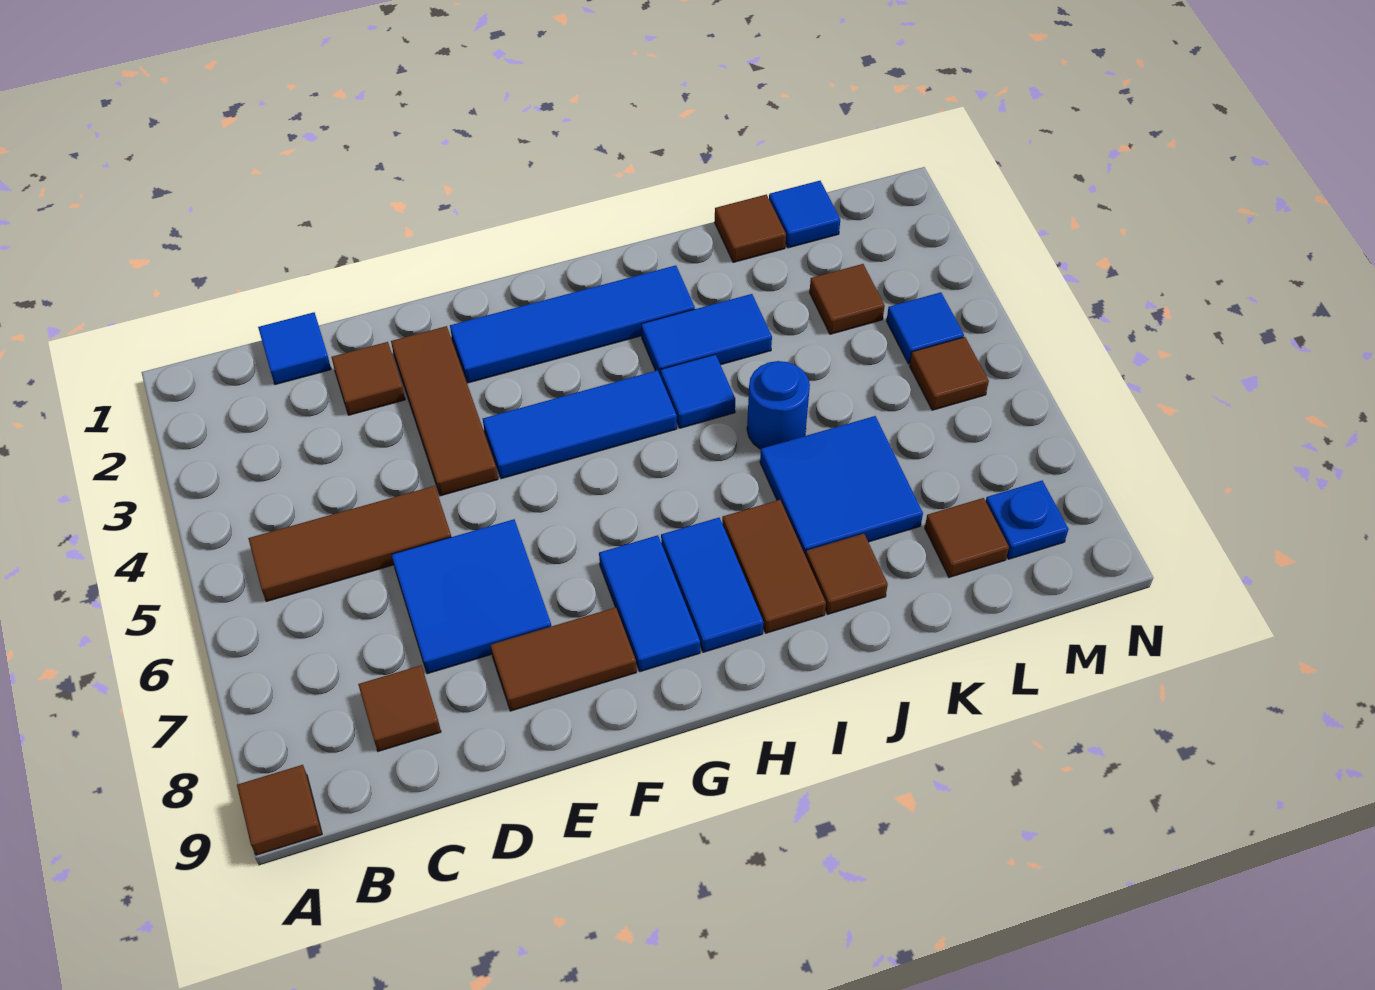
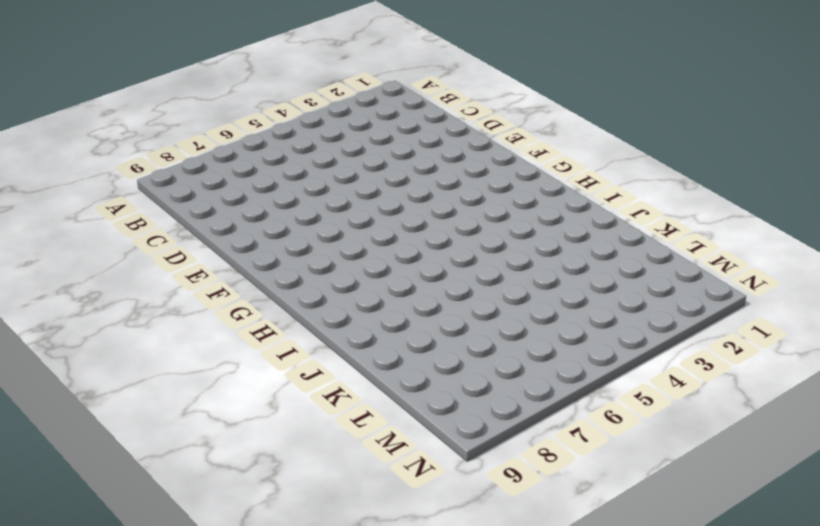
none -> brown 1x1 tile [237,765,322,855]
none -> brown 1x3 tile [248,486,451,602]
none -> blue 1x1 tile [258,312,331,385]

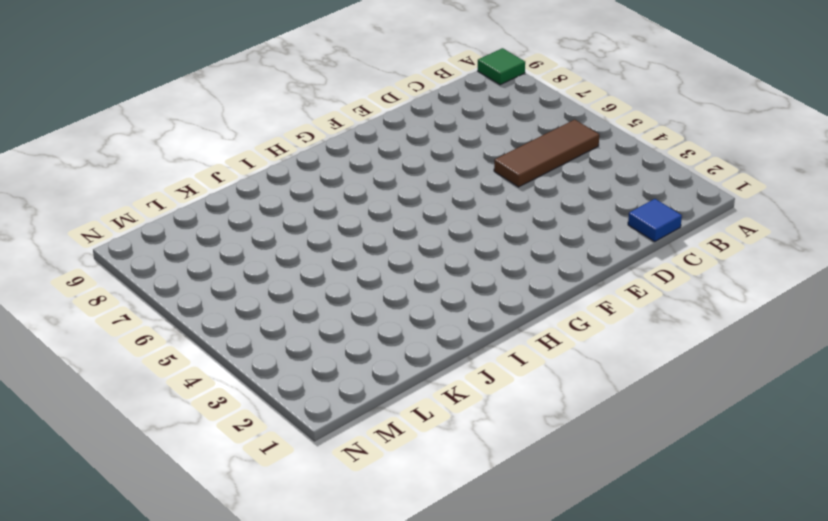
green 1x1 tile [478,48,525,85] -> brown 1x1 tile [237,765,322,855]
none -> brown 1x1 tile [358,665,441,751]
none -> brown 1x1 tile [331,342,405,415]
none -> blue 2x2 tile [392,519,551,674]

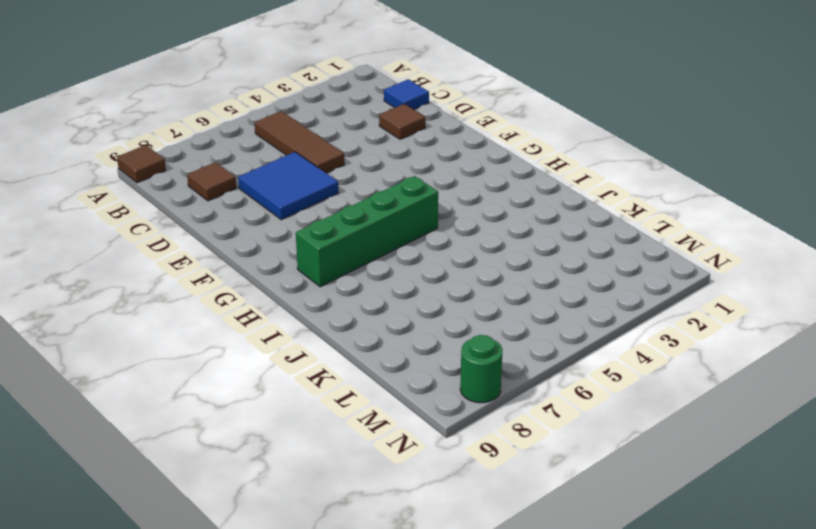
green 1x4 brick [296,176,438,287] -> blue 1x2 tile [661,518,763,652]
green 1x1 round brick [460,335,503,403] -> none
none -> brown 1x3 tile [391,326,498,496]
none -> brown 1x2 tile [490,607,636,711]
none -> blue 1x4 tile [450,265,695,383]

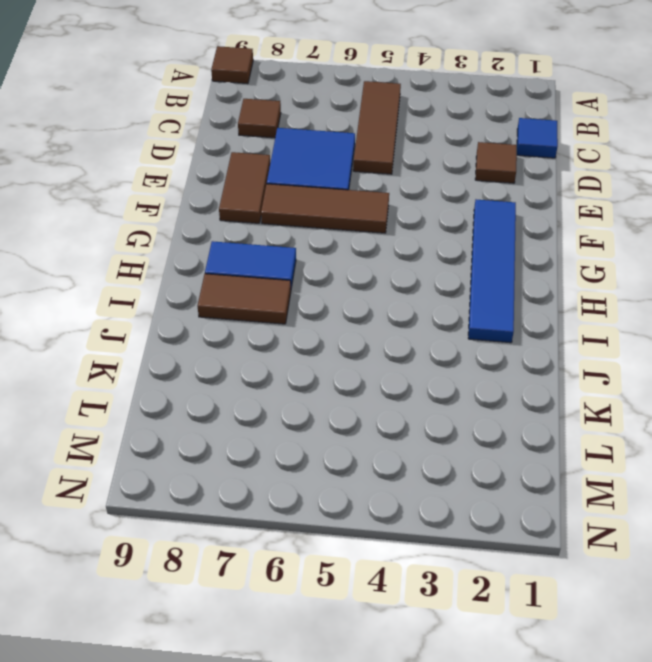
brown 1x3 tile [261,184,389,233] -> brown 1x3 tile moved to [391,326,498,496]
none -> blue 1x3 tile [483,370,677,479]
none -> blue 1x2 tile [599,535,700,672]
none -> blue 1x2 tile [641,294,772,377]

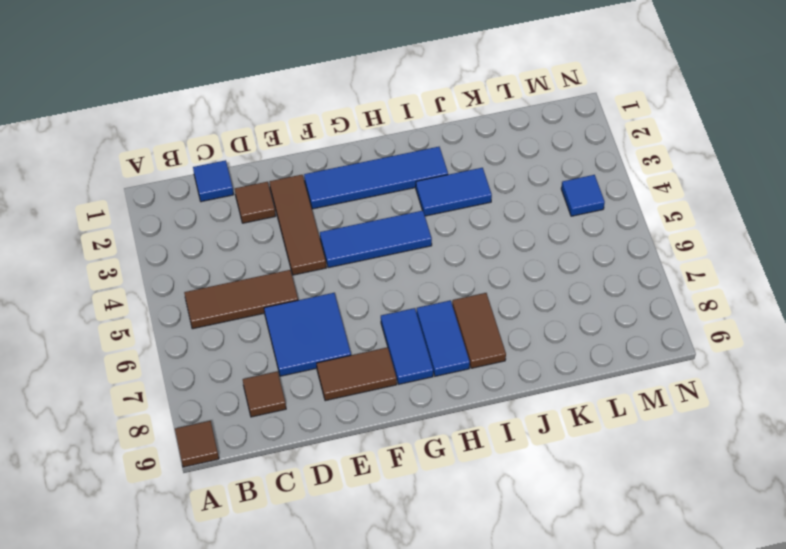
none -> blue 1x1 tile [661,354,735,428]
none -> blue 1x1 round brick [747,361,810,449]
none -> blue 2x2 tile [760,416,923,556]

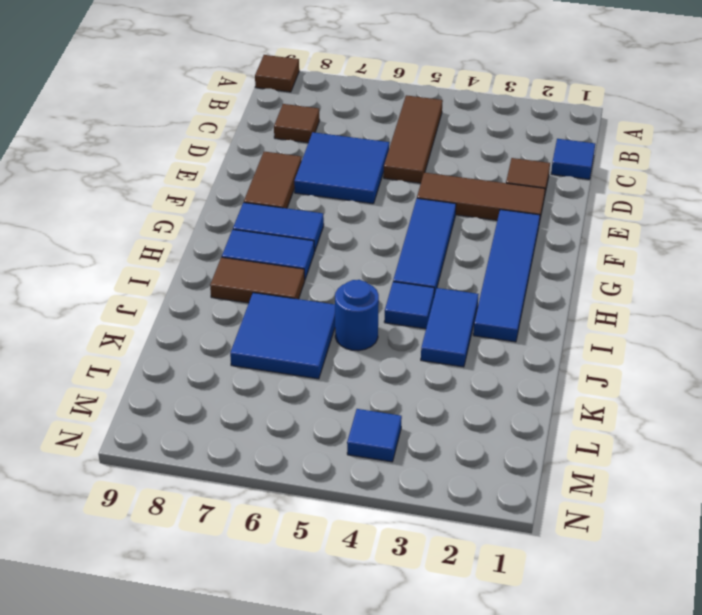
none -> brown 1x1 tile [806,534,888,614]
none -> brown 1x1 tile [715,195,786,262]
none -> blue 1x1 tile [769,181,840,248]

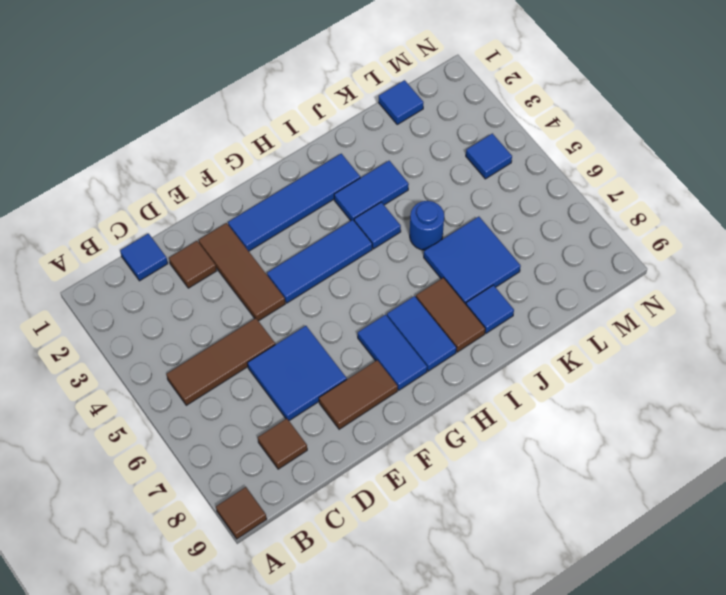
blue 1x1 tile [466,285,514,333] -> brown 1x1 tile [806,534,888,614]
none -> brown 1x1 tile [715,195,786,262]
none -> brown 1x1 tile [810,264,885,334]
none -> brown 1x1 tile [925,498,1009,577]

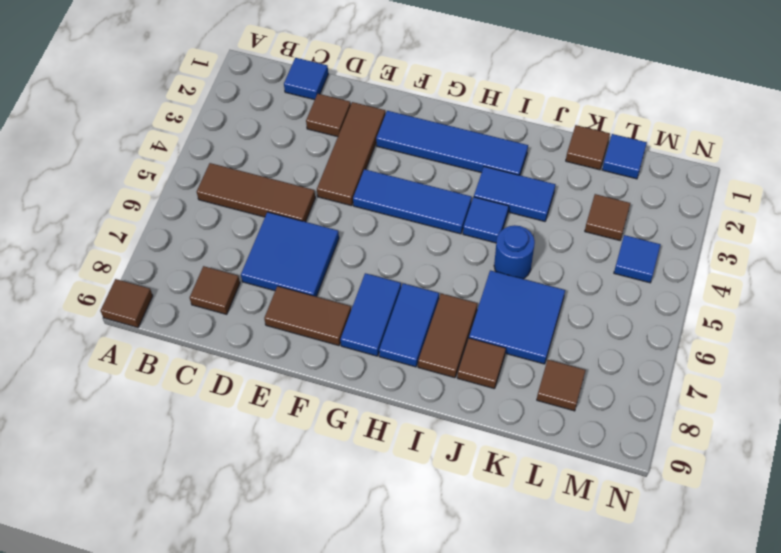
none -> brown 1x1 tile [910,337,989,410]
none -> blue 1x1 plate [986,481,1069,559]

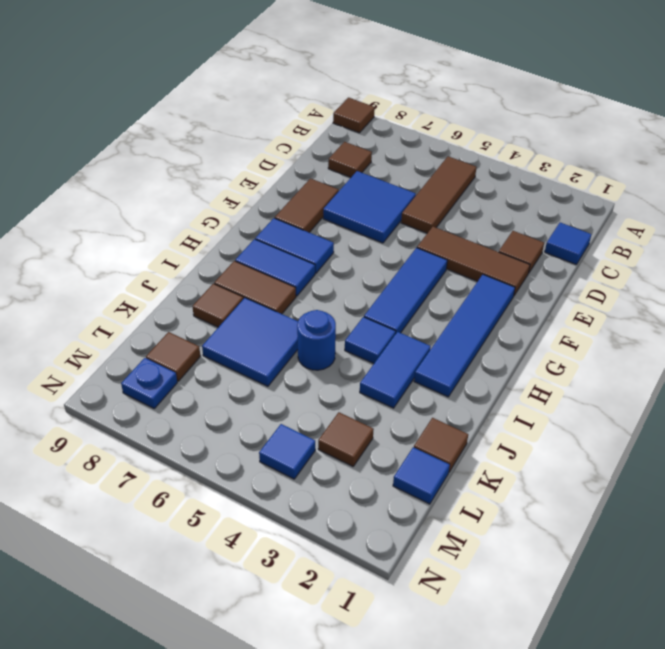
none -> brown 1x1 tile [910,337,989,410]

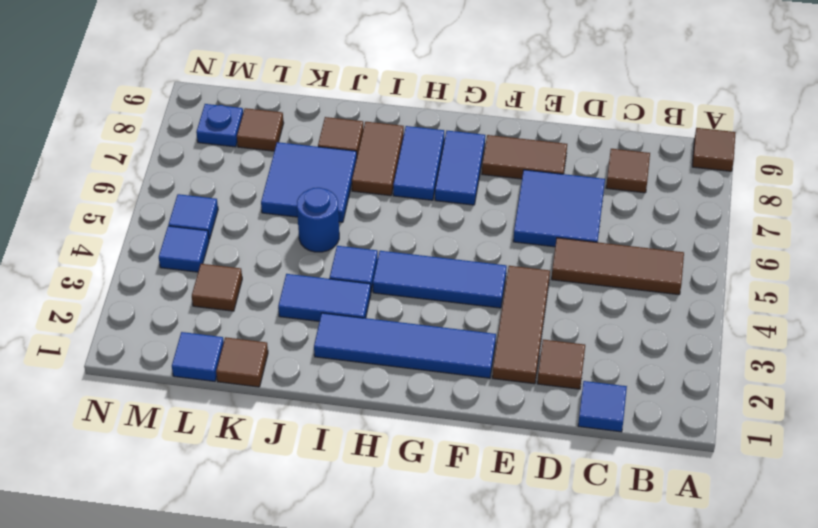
blue 1x1 tile [168,194,218,239] -> brown 1x1 tile [910,337,989,410]

